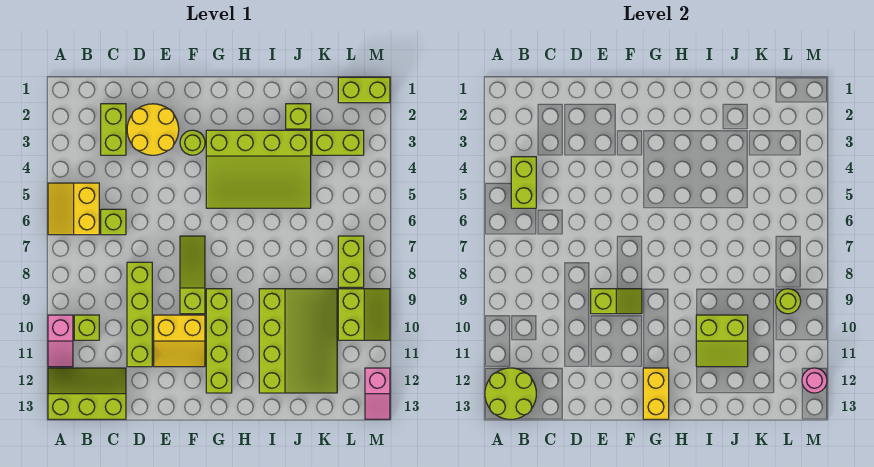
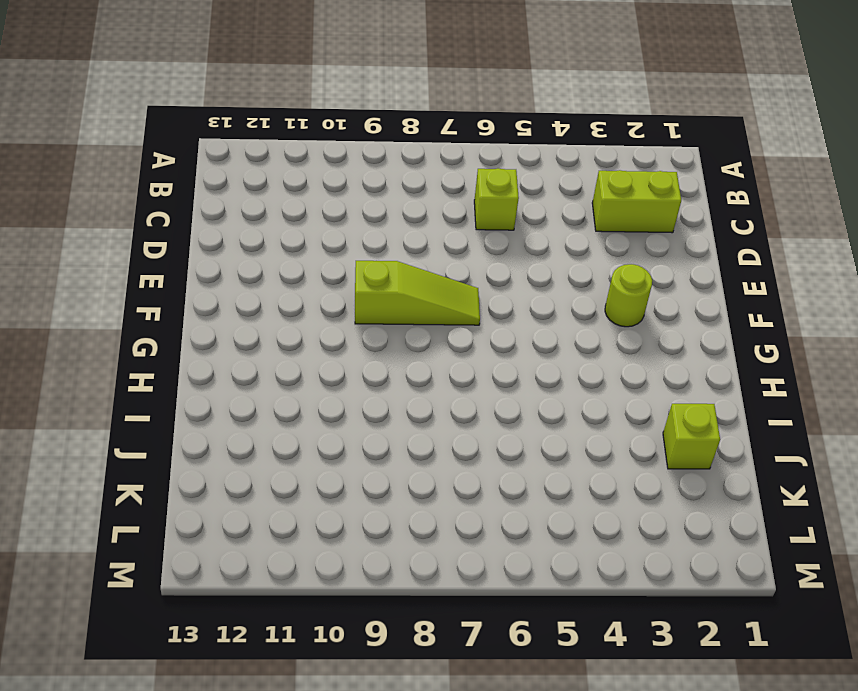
none -> yellow 2x2 slope [48,183,99,235]
none -> pink 1x2 slope [48,315,73,367]
none -> lime 2x3 slope [48,368,126,419]

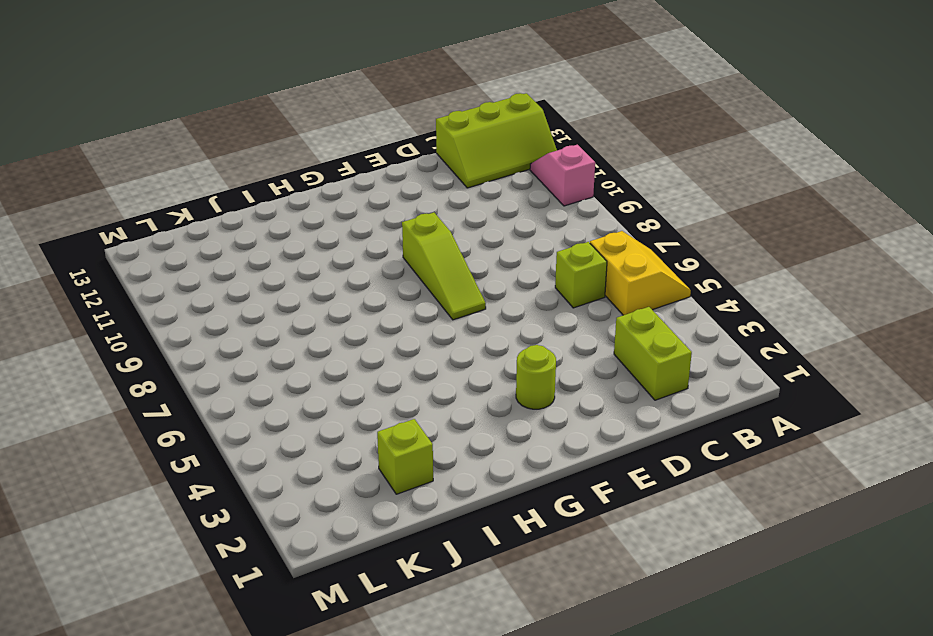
none -> lime 1x1 brick [74,315,99,340]
none -> yellow 2x2 round brick [127,104,179,155]
none -> lime 1x4 brick [127,262,152,367]

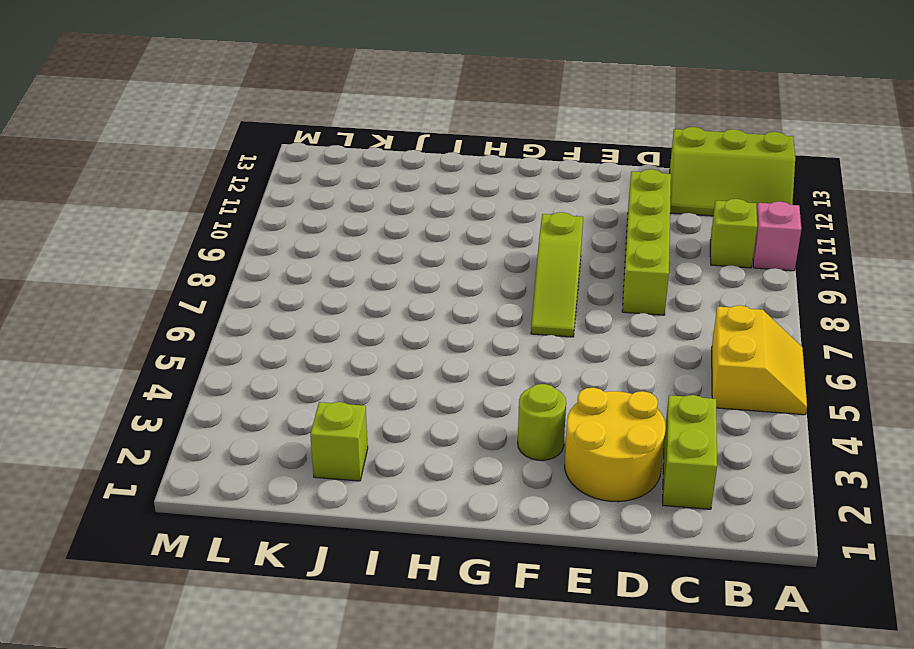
none -> lime 1x1 brick [101,209,126,235]
none -> yellow 2x2 slope [154,315,205,367]
none -> lime 3x4 slope [206,130,311,208]

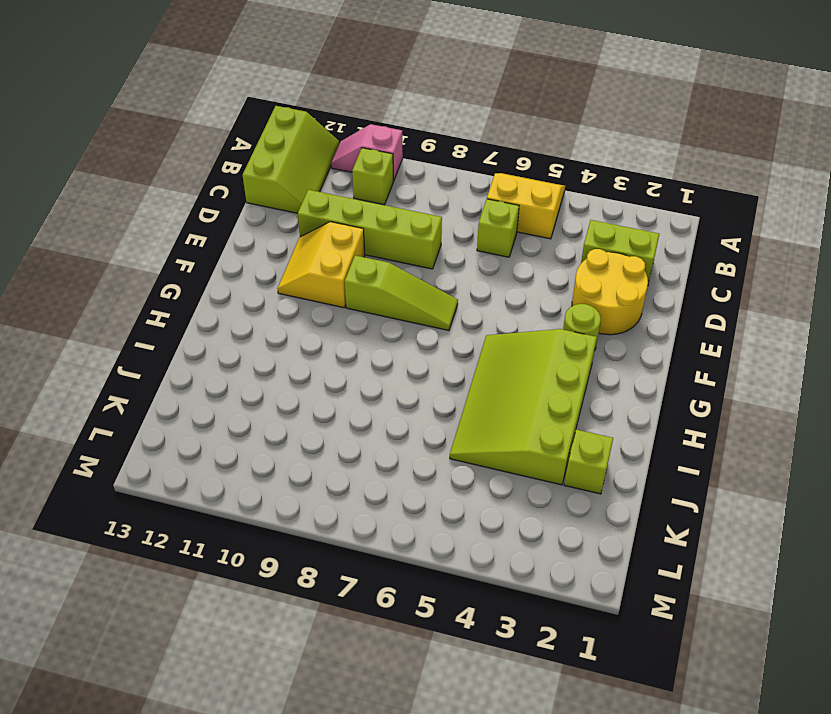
none -> lime 1x4 brick [206,289,232,393]
none -> lime 3x4 slope [259,289,337,393]
none -> lime 1x2 brick [312,130,364,155]

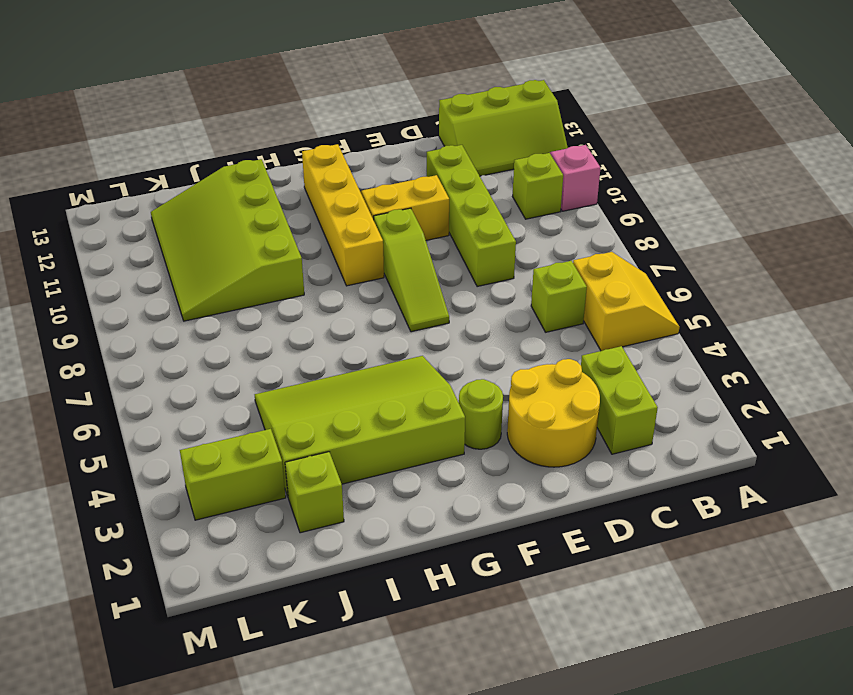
yellow 1x4 brick [302,144,384,286] -> lime 1x4 brick [206,289,232,393]
none -> lime 1x2 brick [338,77,390,103]
none -> lime 1x2 brick [338,236,364,287]
none -> lime 2x2 slope [338,289,390,340]

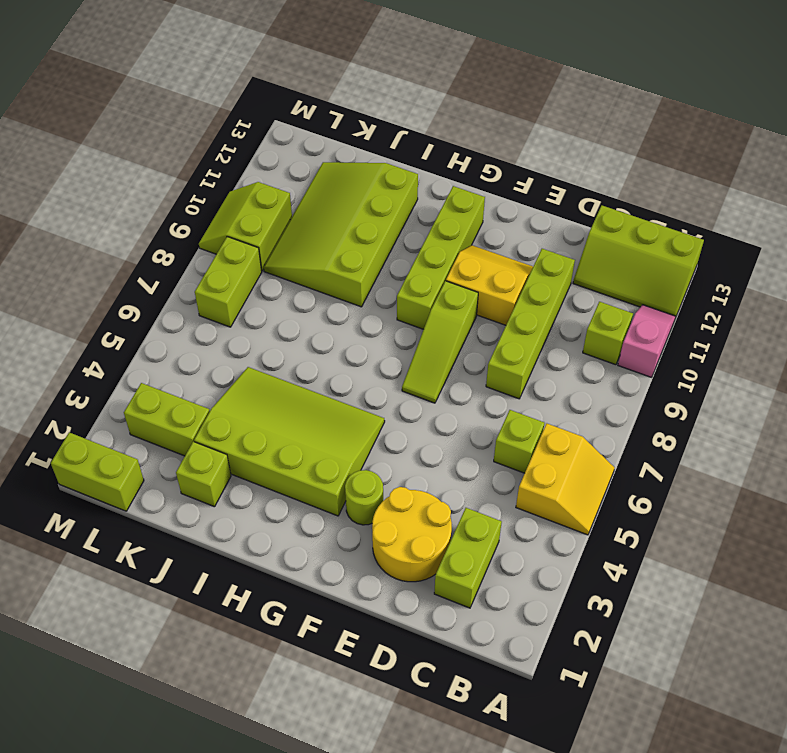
none -> pink 1x2 slope [365,368,390,419]
none -> lime 2x2 round brick [485,368,536,419]
none -> lime 1x2 brick [511,157,536,208]

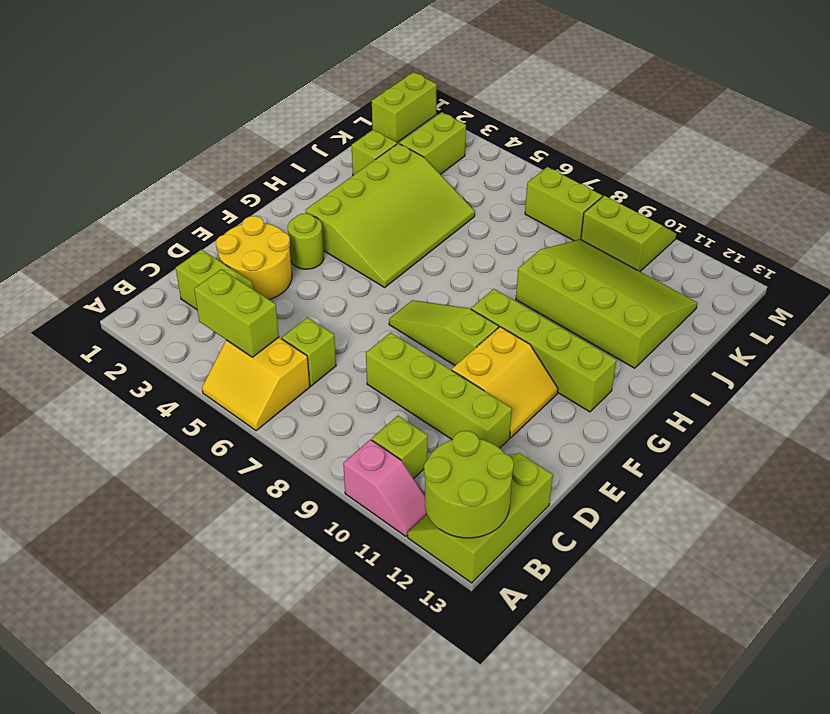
none -> pink 1x2 slope [365,368,390,419]
none -> lime 1x2 slope [591,289,642,314]
none -> yellow 1x2 brick [643,368,669,419]

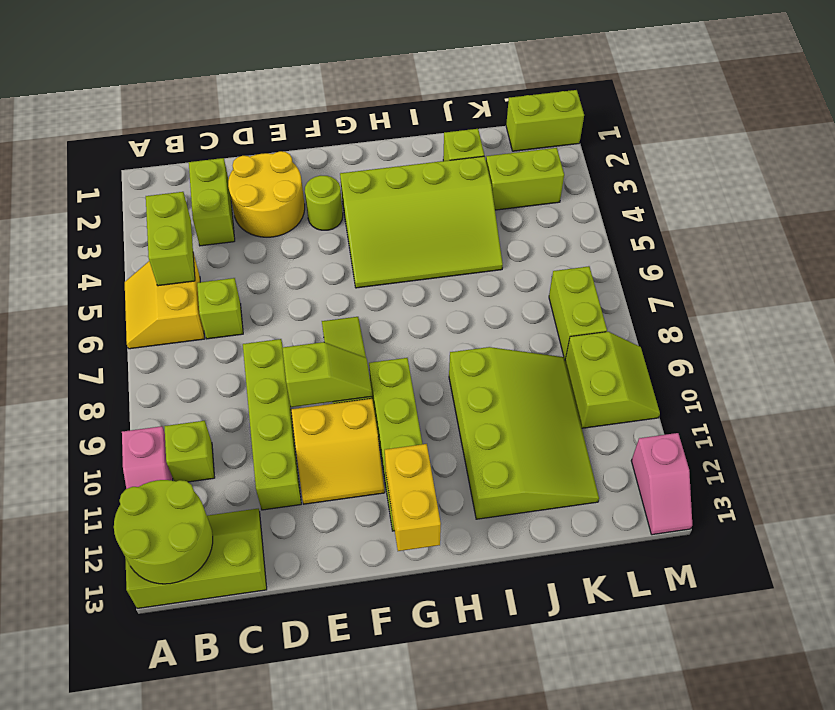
none -> lime 2x2 slope [696,315,748,367]
none -> lime 1x1 round brick [776,289,801,314]
none -> pink 1x1 round brick [802,368,827,393]

